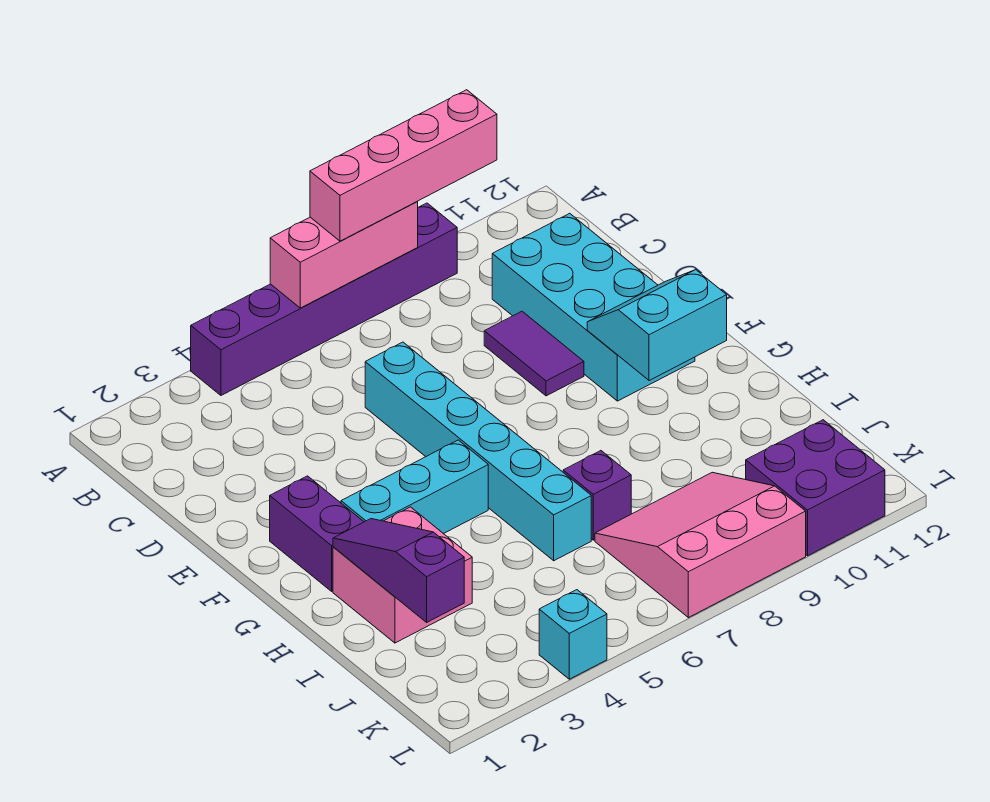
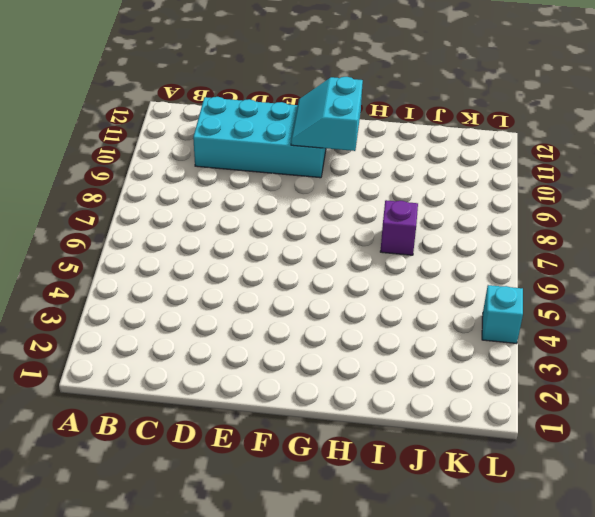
none -> purple 1x6 brick [191,203,457,395]
none -> cyan 1x6 brick [365,342,591,561]
none -> purple 1x2 tile [484,311,584,396]

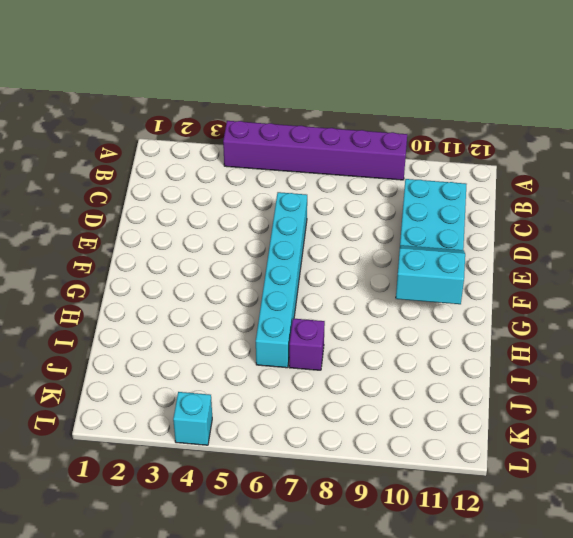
none -> purple 1x2 tile [484,311,584,396]
none -> purple 1x2 brick [270,476,364,591]
none -> cyan 1x3 brick [341,440,488,534]

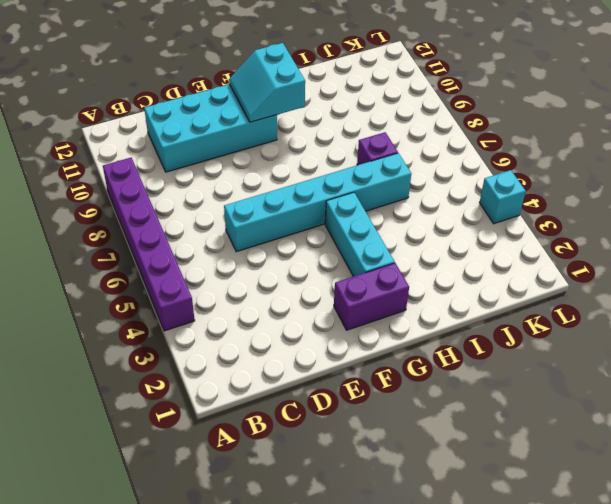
none -> purple 1x2 tile [484,311,584,396]
none -> pink 2x2 brick [333,507,472,643]
none -> pink 3x3 slope [595,472,806,618]

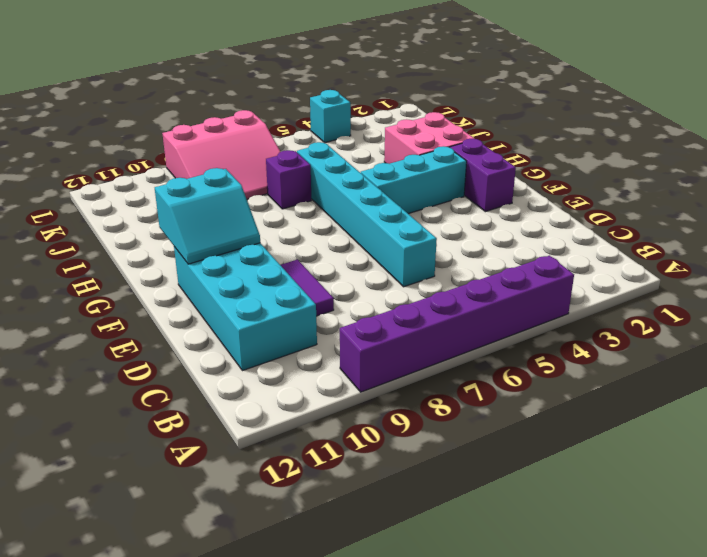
none -> purple 2x2 brick [746,420,885,556]
none -> pink 1x3 brick [270,202,418,308]
none -> purple 1x3 slope [333,519,464,622]

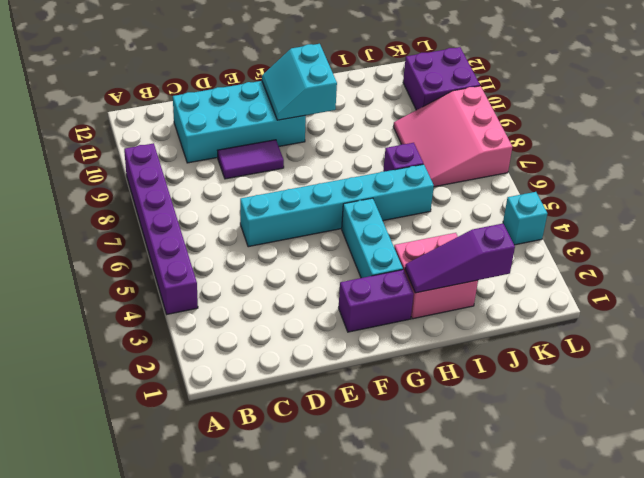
none -> pink 1x3 brick [270,202,418,308]
none -> pink 1x4 brick [310,90,497,241]

